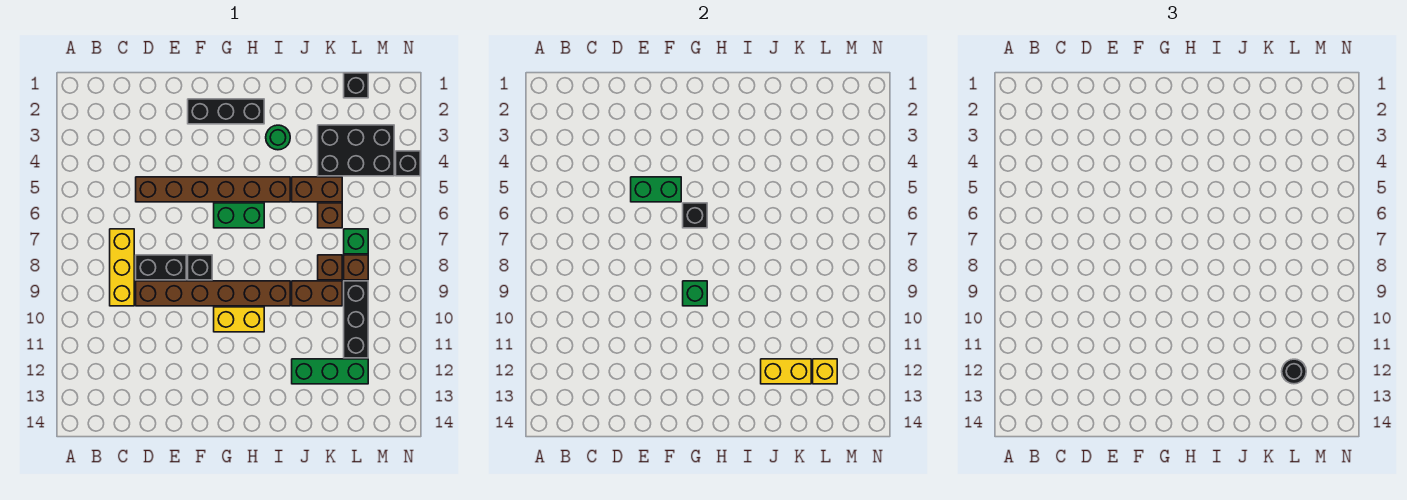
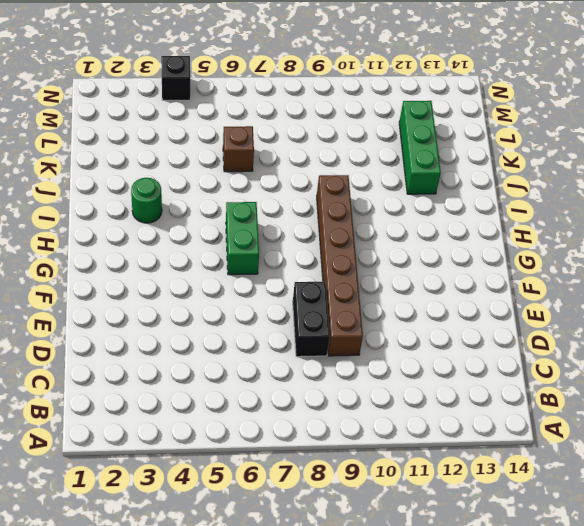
none -> yellow 1x3 brick [110,229,134,306]
none -> brown 1x6 brick [136,177,290,202]
none -> black 1x3 brick [188,99,264,124]

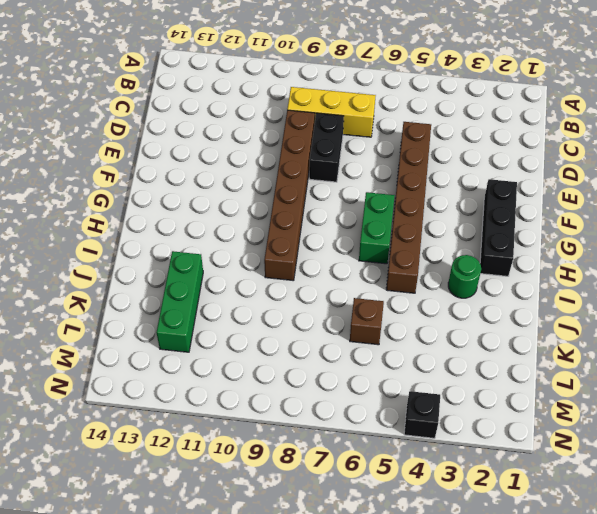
none -> black 1x1 brick [188,255,212,280]
none -> yellow 1x2 brick [214,307,264,332]
none -> brown 1x2 brick [292,177,342,202]

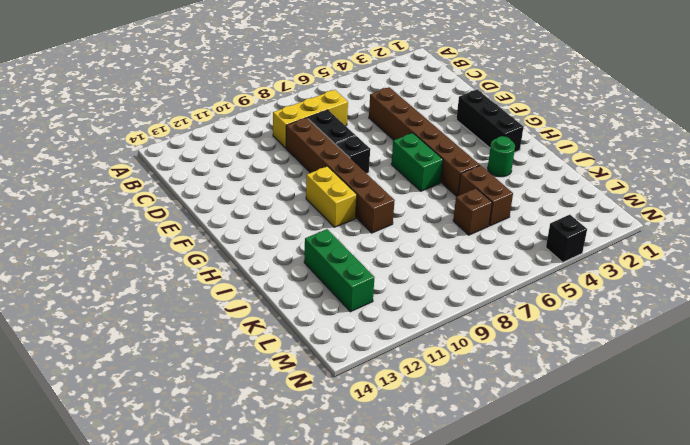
none -> brown 1x2 brick [292,281,342,306]
none -> black 2x3 brick [318,125,394,176]
none -> brown 1x1 brick [318,255,342,280]

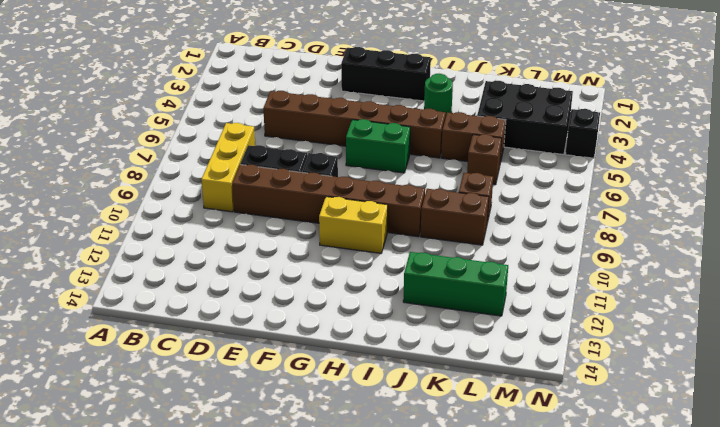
none -> black 1x1 brick [344,73,368,98]
none -> green 1x1 brick [344,229,368,254]
none -> brown 1x1 brick [344,255,368,280]

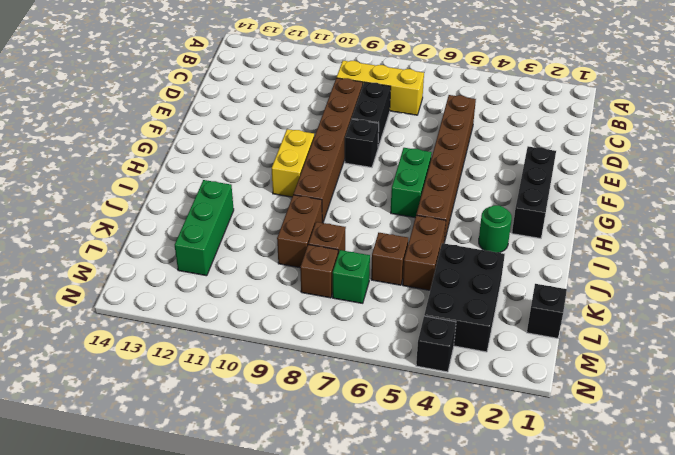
none -> black 1x3 brick [344,281,368,358]
none -> green 1x2 brick [631,177,681,202]
none -> black 1x1 brick [683,203,707,228]

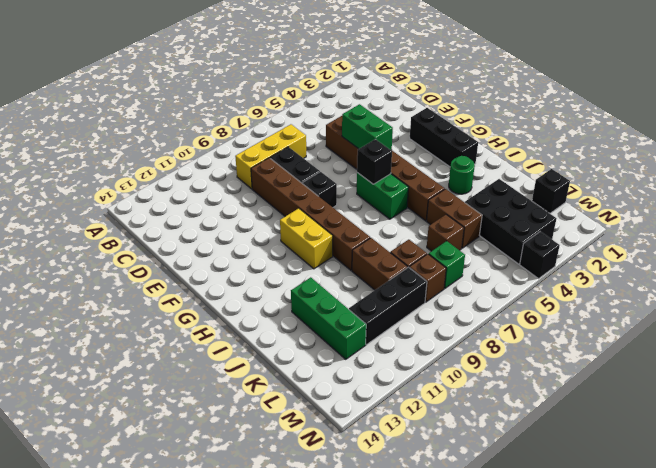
none -> green 1x1 brick [683,281,707,306]
none -> yellow 1x2 brick [761,359,811,384]
none -> yellow 1x1 brick [813,359,837,384]

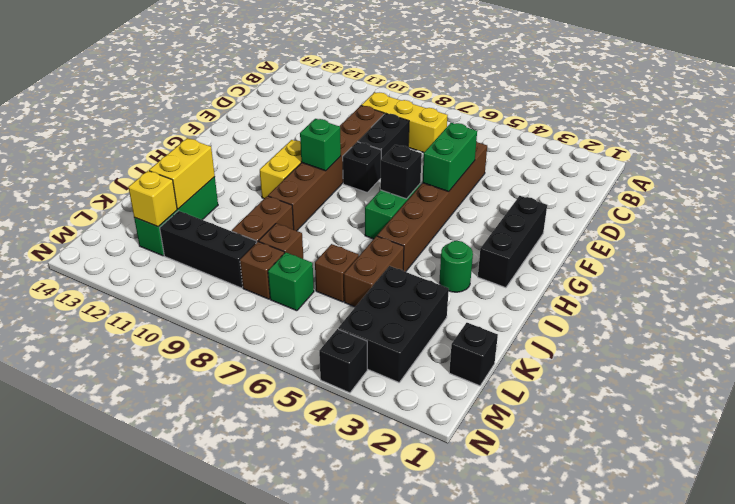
none -> black 1x1 round brick [1282,359,1306,384]

